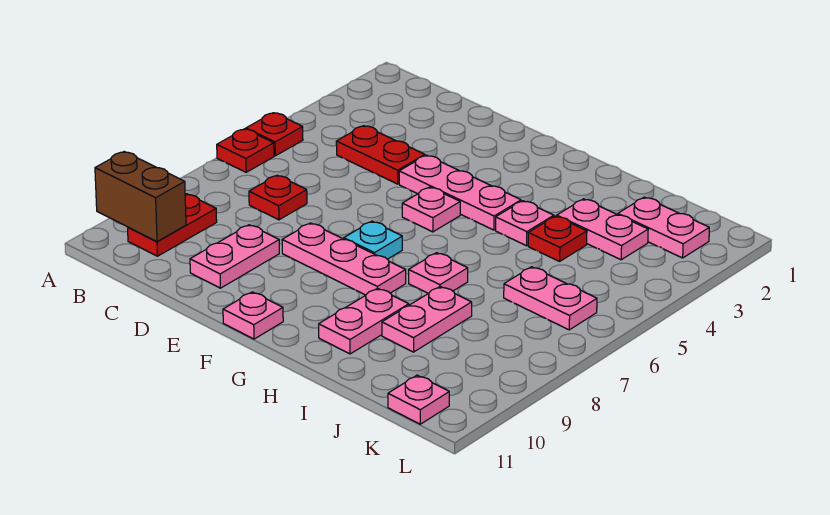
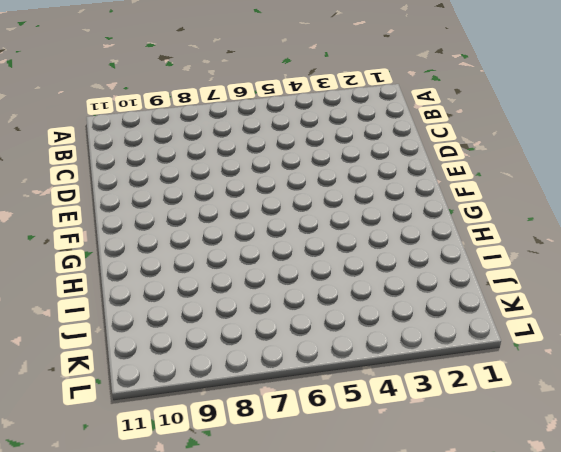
none -> red 1x1 plate [246,113,303,156]
none -> red 1x1 plate [217,129,274,172]
none -> red 1x2 plate [128,194,217,256]

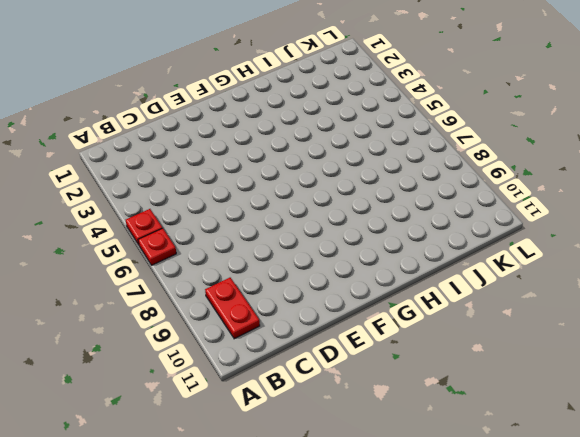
none -> red 1x2 plate [336,126,425,184]
none -> red 1x1 plate [249,175,307,220]
none -> pink 1x2 plate [190,225,279,288]

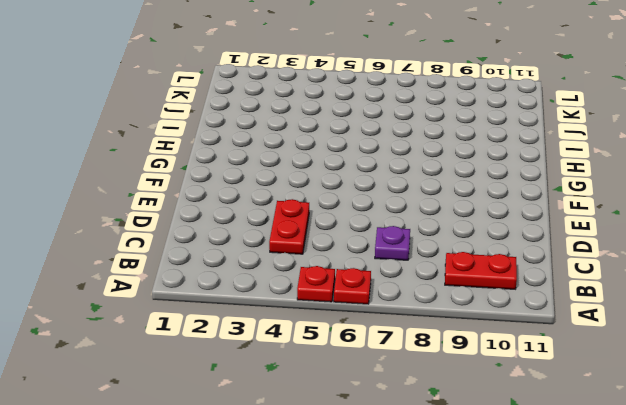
purple 1x1 plate [375,226,410,260] -> red 1x1 plate [249,175,307,220]
none -> pink 1x2 plate [190,225,279,288]
none -> pink 1x3 plate [399,155,521,230]
none -> pink 1x3 plate [282,223,406,295]

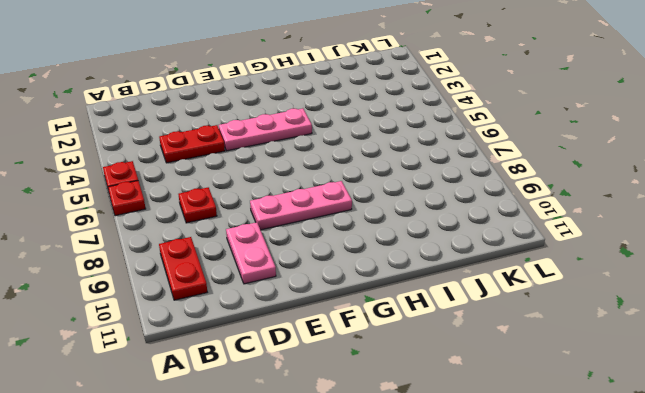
none -> pink 1x1 plate [402,187,460,232]
none -> cyan 1x1 plate [344,221,402,259]
none -> pink 1x1 plate [223,292,283,339]

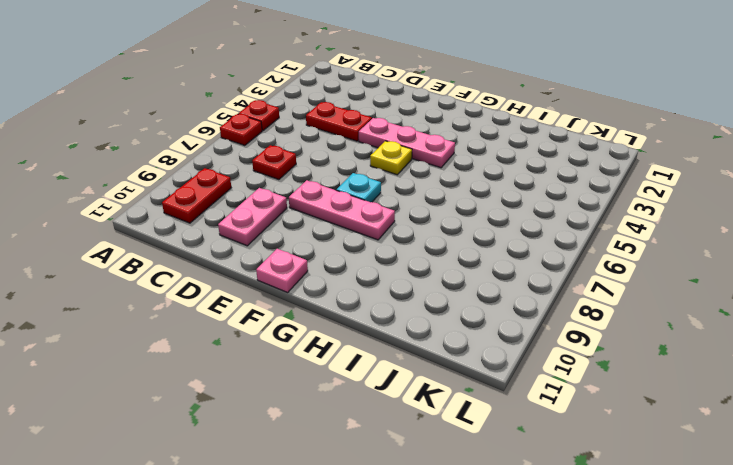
yellow 1x1 plate [370,141,412,175] -> pink 1x1 plate [402,187,460,232]
none -> pink 1x1 plate [496,201,554,246]
none -> pink 1x1 plate [409,253,468,293]
none -> pink 1x2 plate [319,288,409,354]

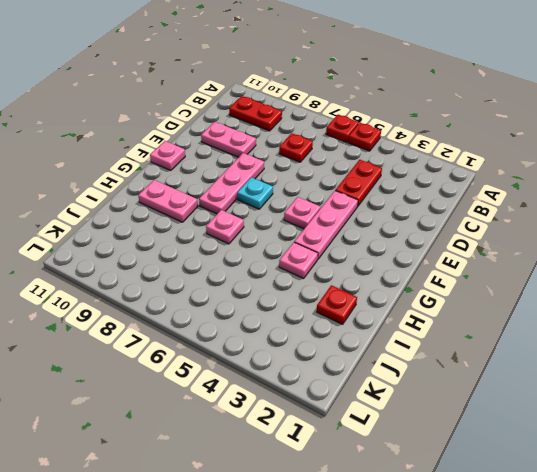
red 1x1 plate [317,285,357,324] -> red 1x1 plate moved to [528,216,587,261]
none -> pink 1x2 plate [557,199,648,260]
none -> pink 1x2 plate [382,287,472,352]
none -> pink 1x2 plate [618,197,709,258]

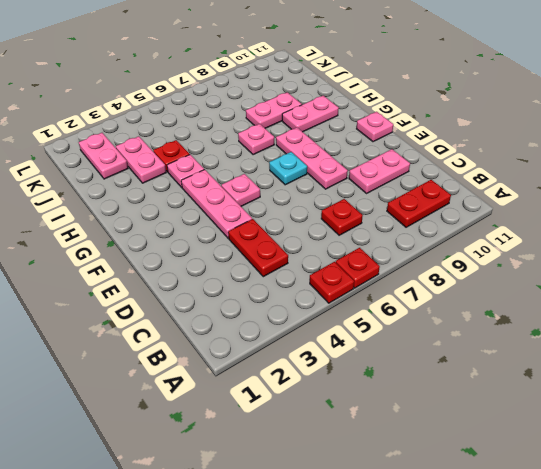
none -> pink 1x2 plate [504,267,597,330]
none -> pink 1x1 plate [388,375,449,424]
none -> brown 1x2 brick [95,152,186,242]

